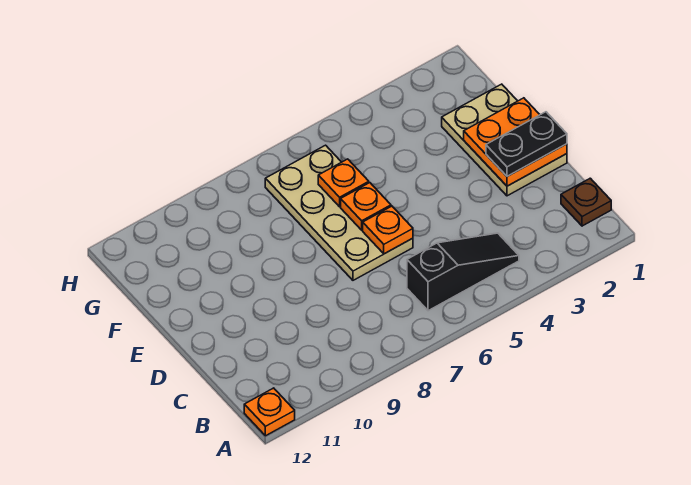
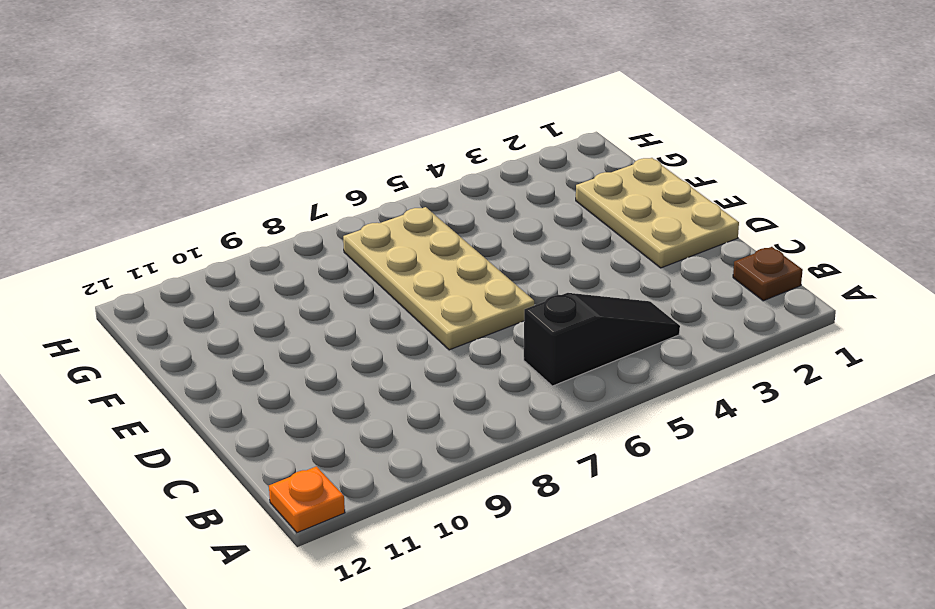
none -> orange 2x2 plate [464,98,567,186]
none -> orange 1x1 plate [363,206,413,254]

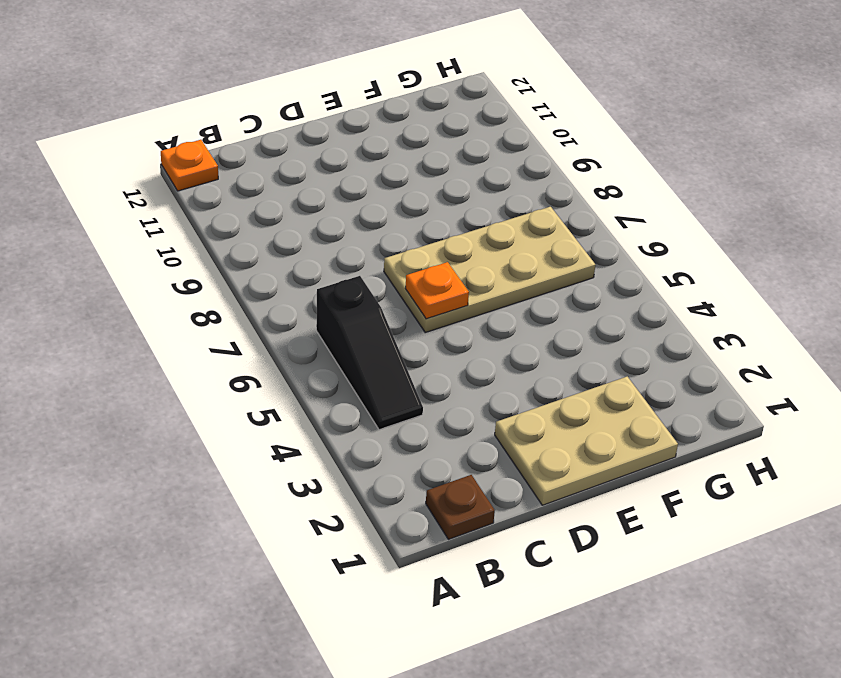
none -> orange 2x2 plate [464,98,567,186]
none -> orange 1x1 plate [341,183,391,230]

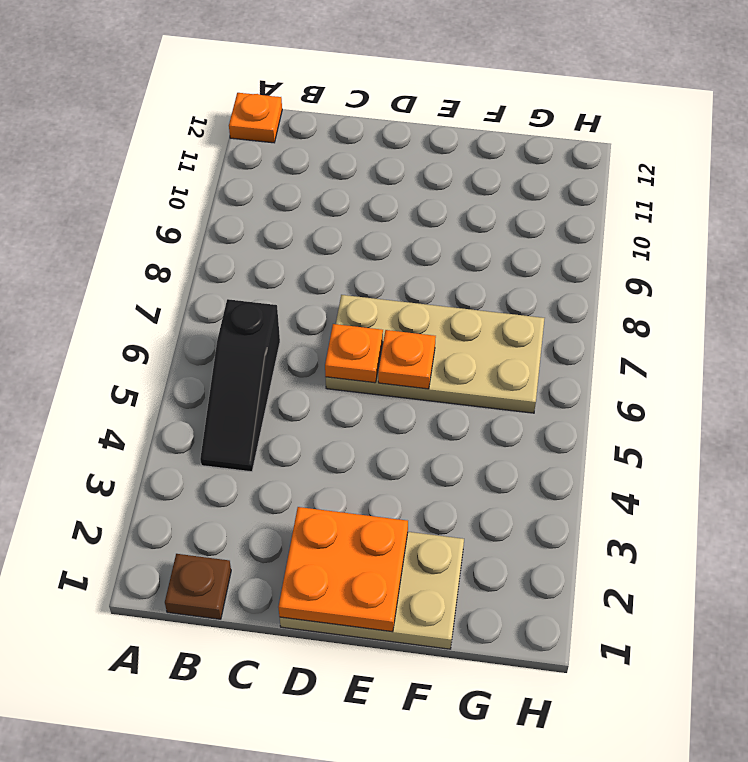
none -> orange 1x1 plate [318,159,369,207]
none -> black 1x2 plate [486,112,567,176]

